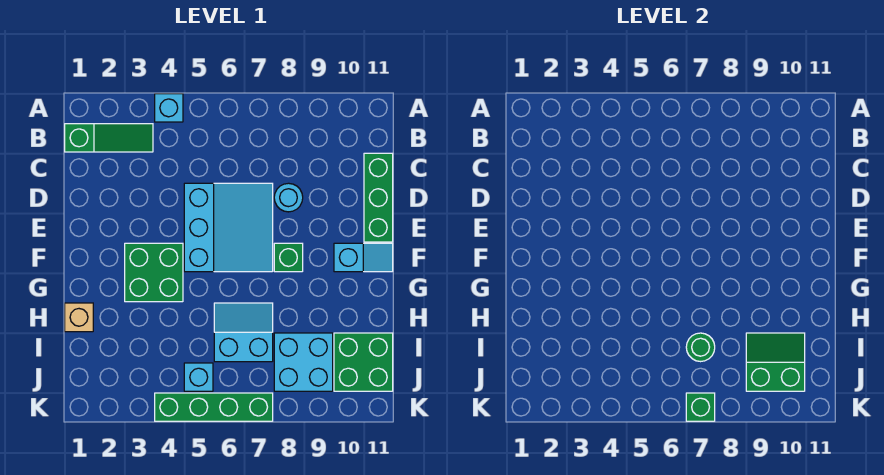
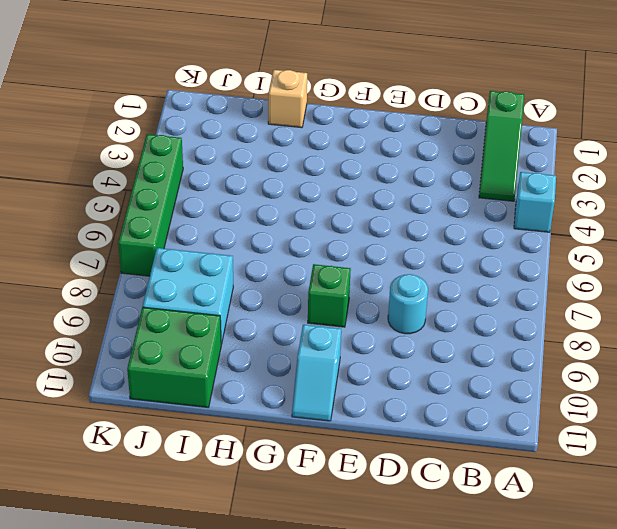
none -> green 1x3 brick [364,153,393,242]
none -> cyan 3x3 slope [184,183,273,272]
none -> green 2x2 brick [125,243,183,302]

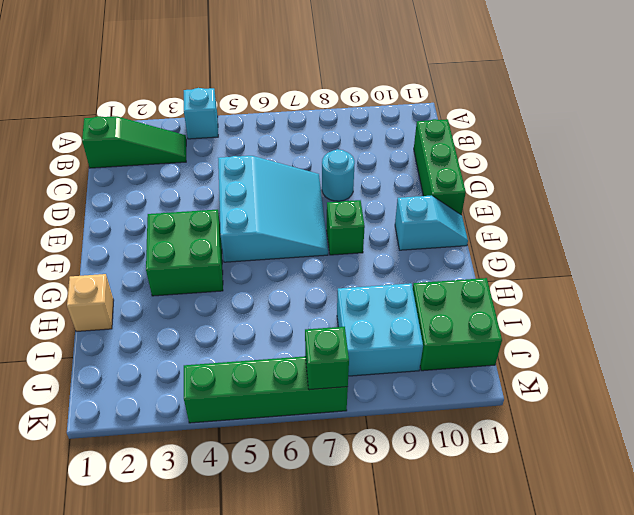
none -> cyan 2x2 slope [214,303,273,362]
none -> cyan 1x1 brick [184,363,213,391]
none -> green 1x1 round brick [686,333,715,362]

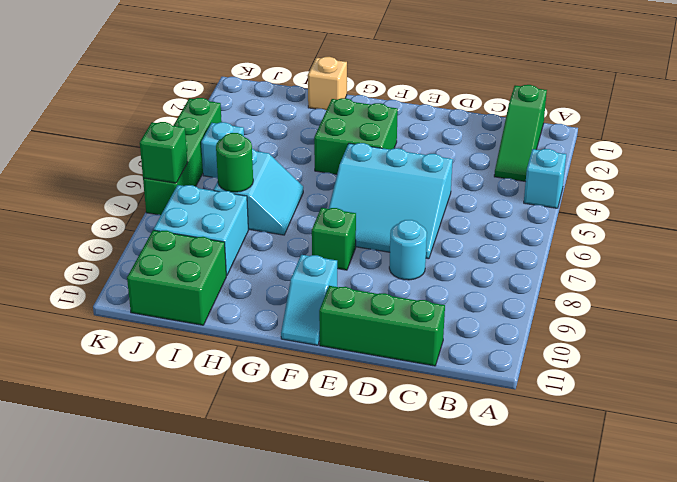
none -> green 2x2 slope [746,333,805,391]

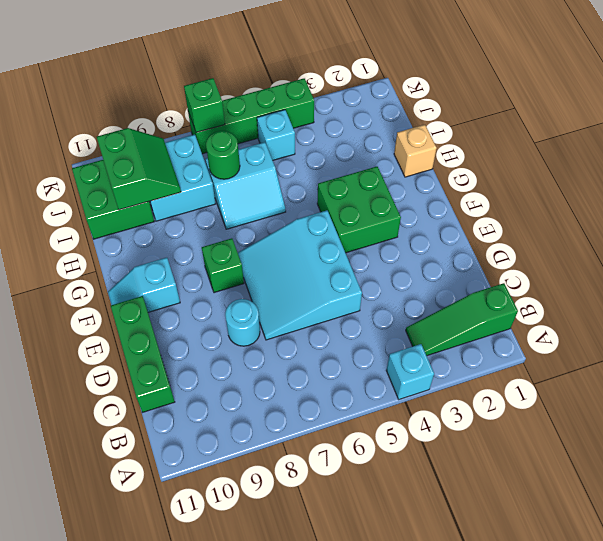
green 2x2 slope [97,128,181,210] -> green 2x2 slope turned to [746,333,805,391]

